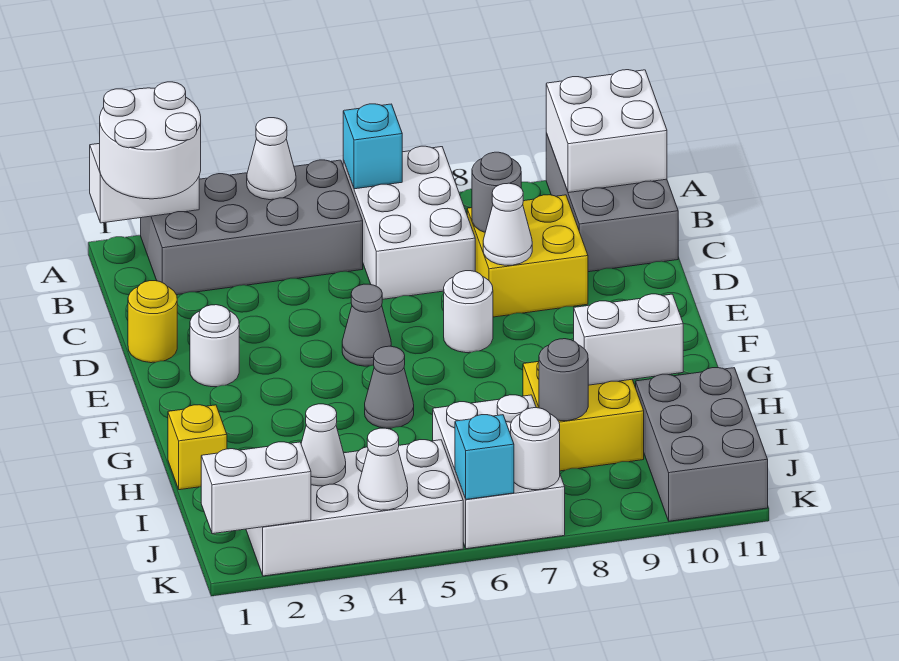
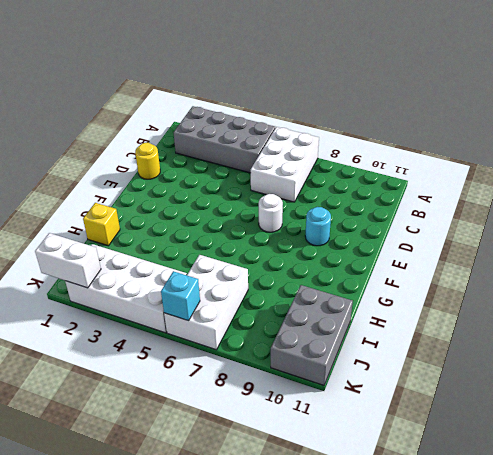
cyan 1x1 round brick [305,207,331,246] -> none
none -> grey 2x3 brick [546,133,678,272]
none -> yellow 2x2 brick [467,195,588,317]
none -> white 1x1 round brick [190,305,239,387]

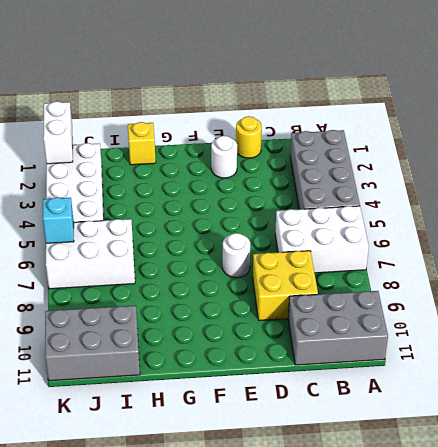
none -> grey 1x1 cone [342,284,391,366]
none -> grey 1x1 cone [365,346,414,428]
none -> yellow 2x2 brick [523,362,644,471]

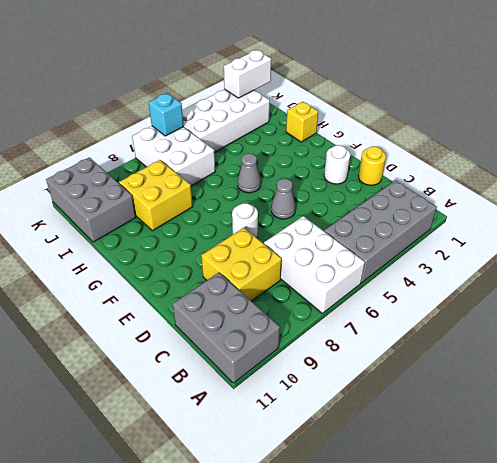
none -> white 1x2 brick [90,143,199,223]
none -> white 1x1 cone [247,118,296,200]
none -> cyan 1x1 brick [343,104,402,189]

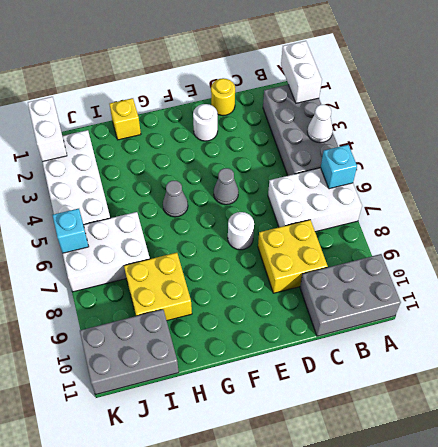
none -> white 2x2 brick [546,70,667,193]
none -> grey 1x1 round brick [472,152,521,232]
none -> white 1x1 cone [483,183,532,265]

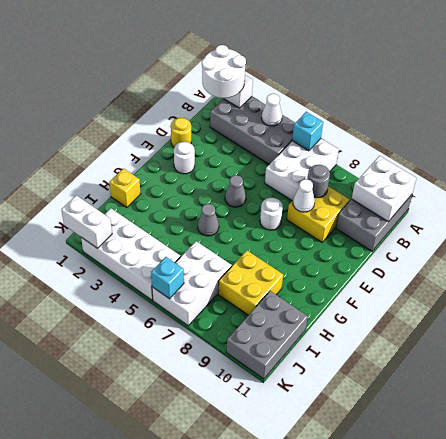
none -> white 1x2 brick [574,294,683,385]
none -> grey 1x1 round brick [539,339,588,421]
none -> white 1x1 cone [301,404,346,486]

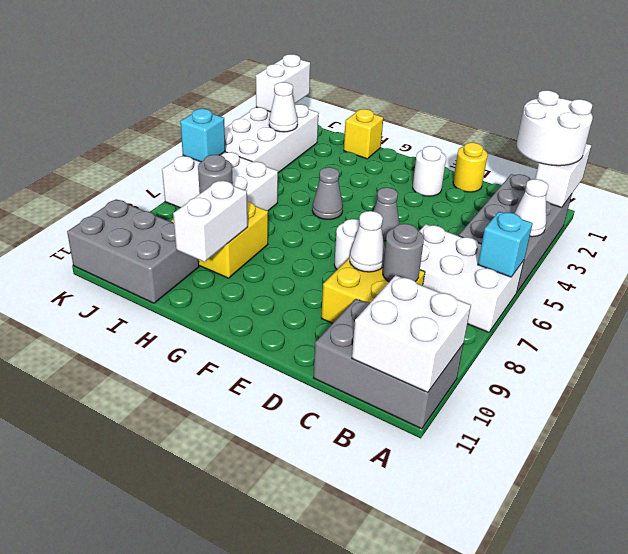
none -> white 1x1 cone [358,428,408,510]
none -> white 1x1 round brick [511,408,560,490]

